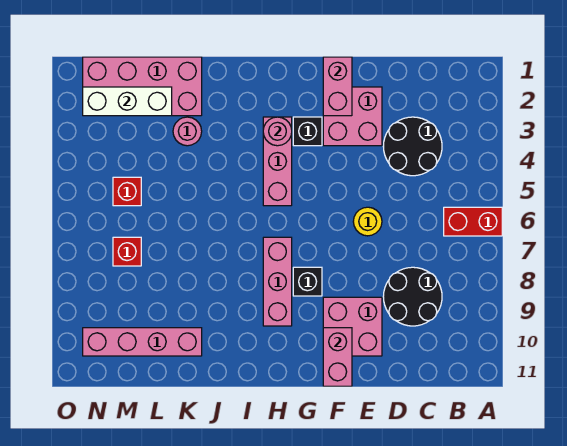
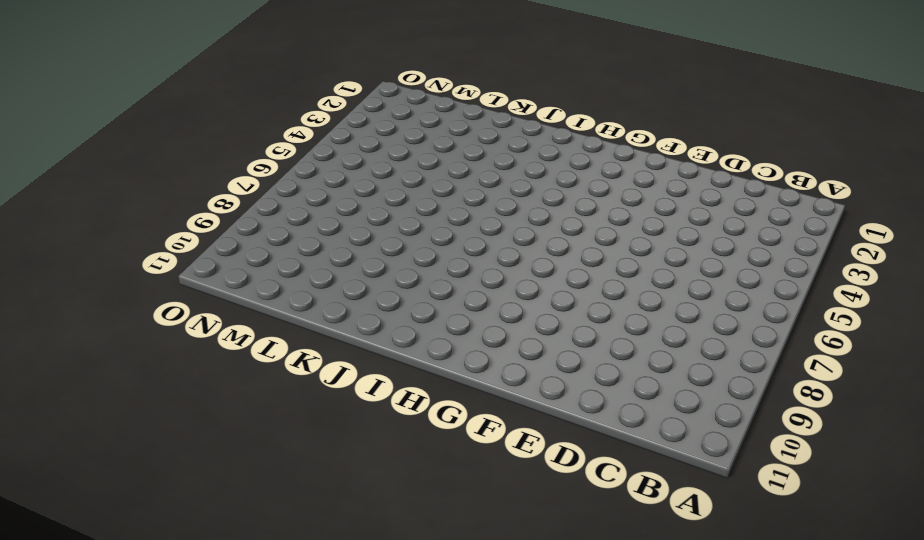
none -> red 1x2 brick [444,207,502,236]
none -> black 2x2 round brick [383,117,442,176]
none -> black 2x2 round brick [383,267,442,326]

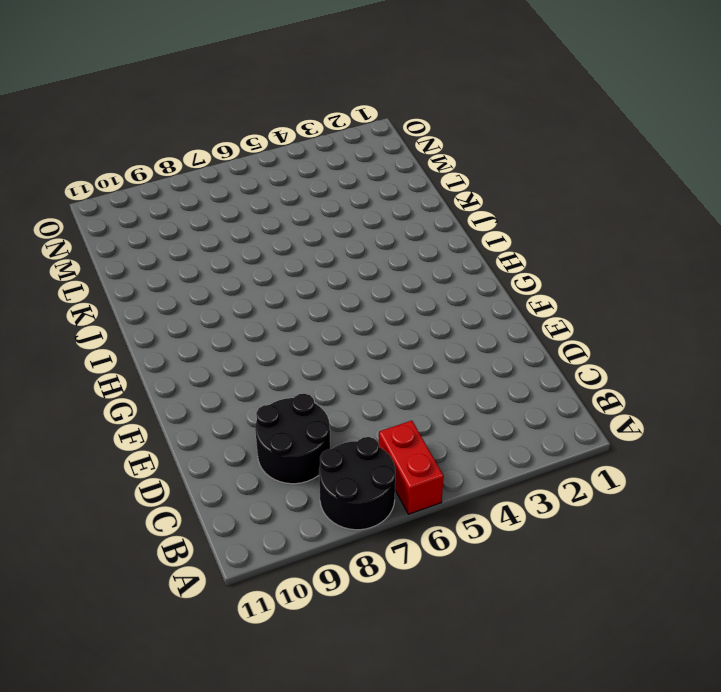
black 2x2 round brick [319,437,395,530] -> black 2x2 round brick moved to [383,117,442,176]
none -> pink 2x2 brick [323,87,382,146]
none -> yellow 1x1 round brick [353,207,382,236]
none -> pink 2x2 brick [323,297,382,356]

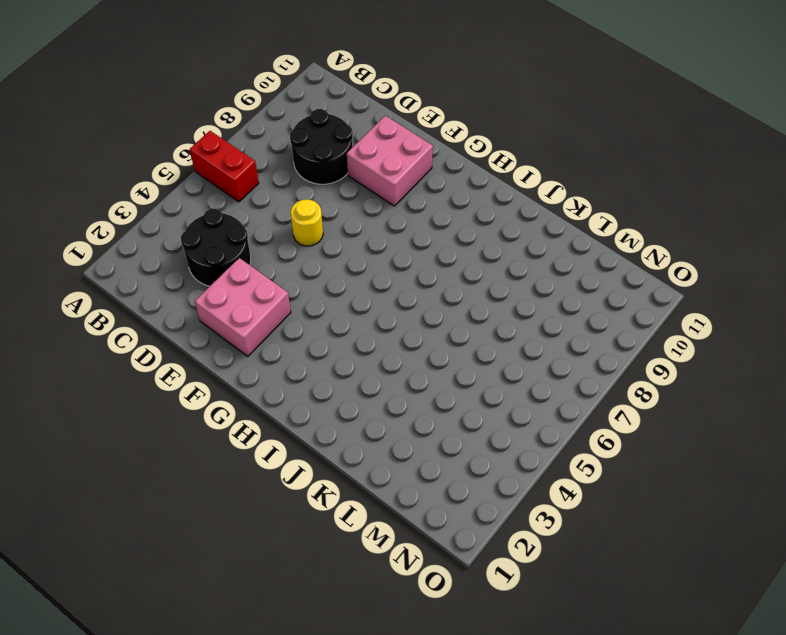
none -> black 1x1 brick [293,117,322,146]
none -> black 1x1 brick [293,267,322,296]
none -> pink 1x3 brick [263,117,292,206]

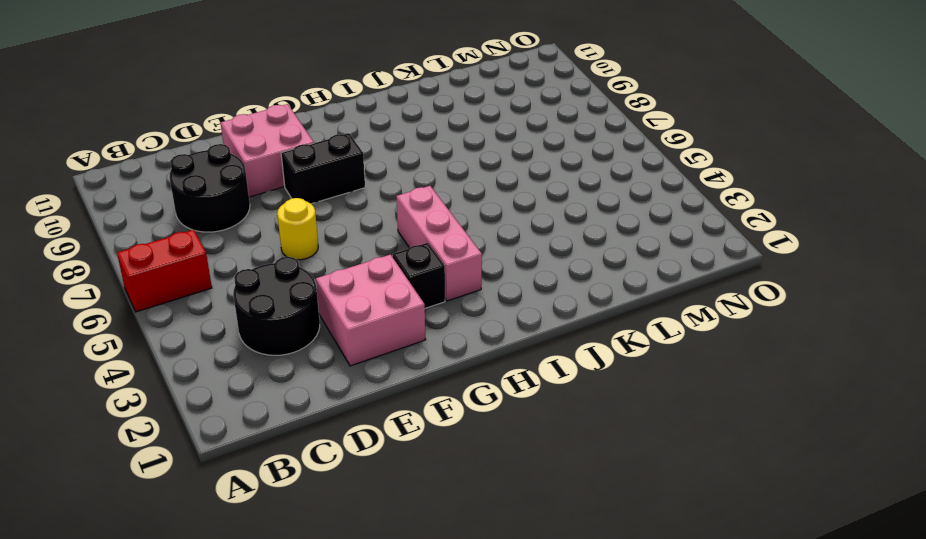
black 1x2 brick [281,133,365,204] -> black 1x1 brick [293,267,322,296]
none -> pink 1x3 brick [263,237,292,326]
none -> pink 2x4 brick [83,57,202,116]
none -> pink 1x1 round brick [173,117,202,146]

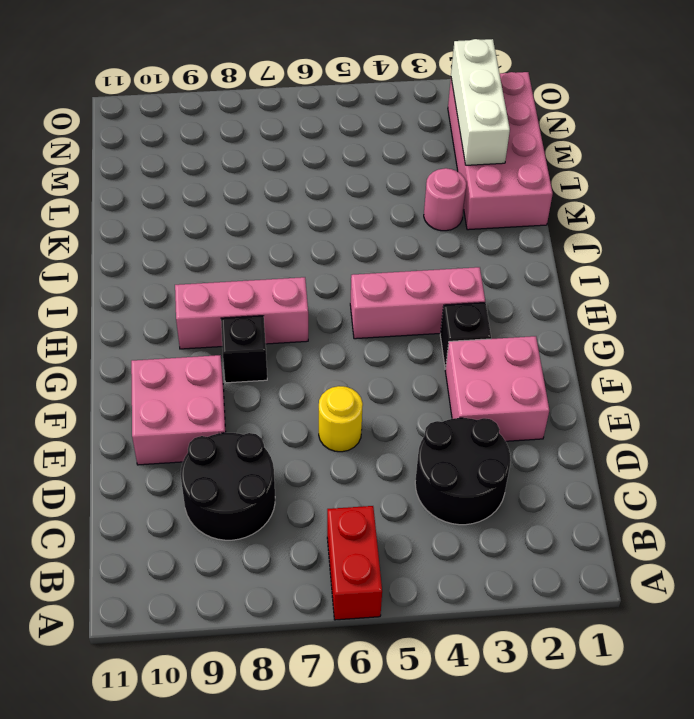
none -> pink 1x4 brick [83,328,202,356]
none -> red 1x1 brick [113,177,141,206]
none -> red 1x1 brick [113,237,141,266]

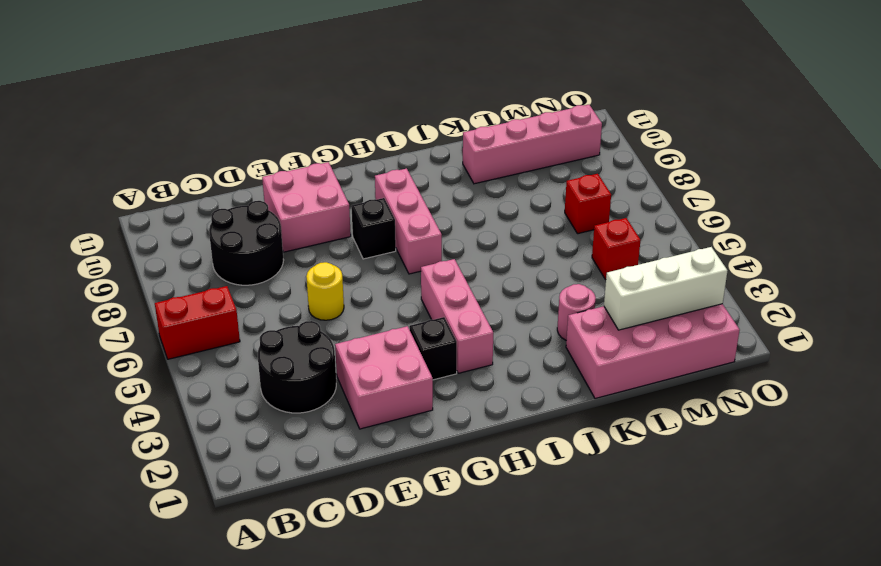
none -> pink 1x2 brick [323,57,352,116]
none -> pink 1x2 brick [323,328,352,386]
none -> pink 1x1 round brick [263,117,292,146]

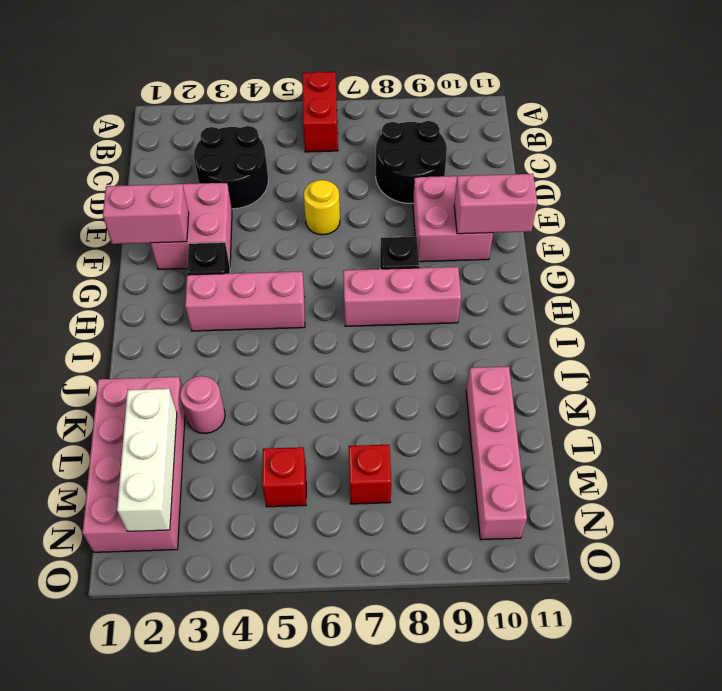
none -> pink 1x1 round brick [263,117,292,146]

